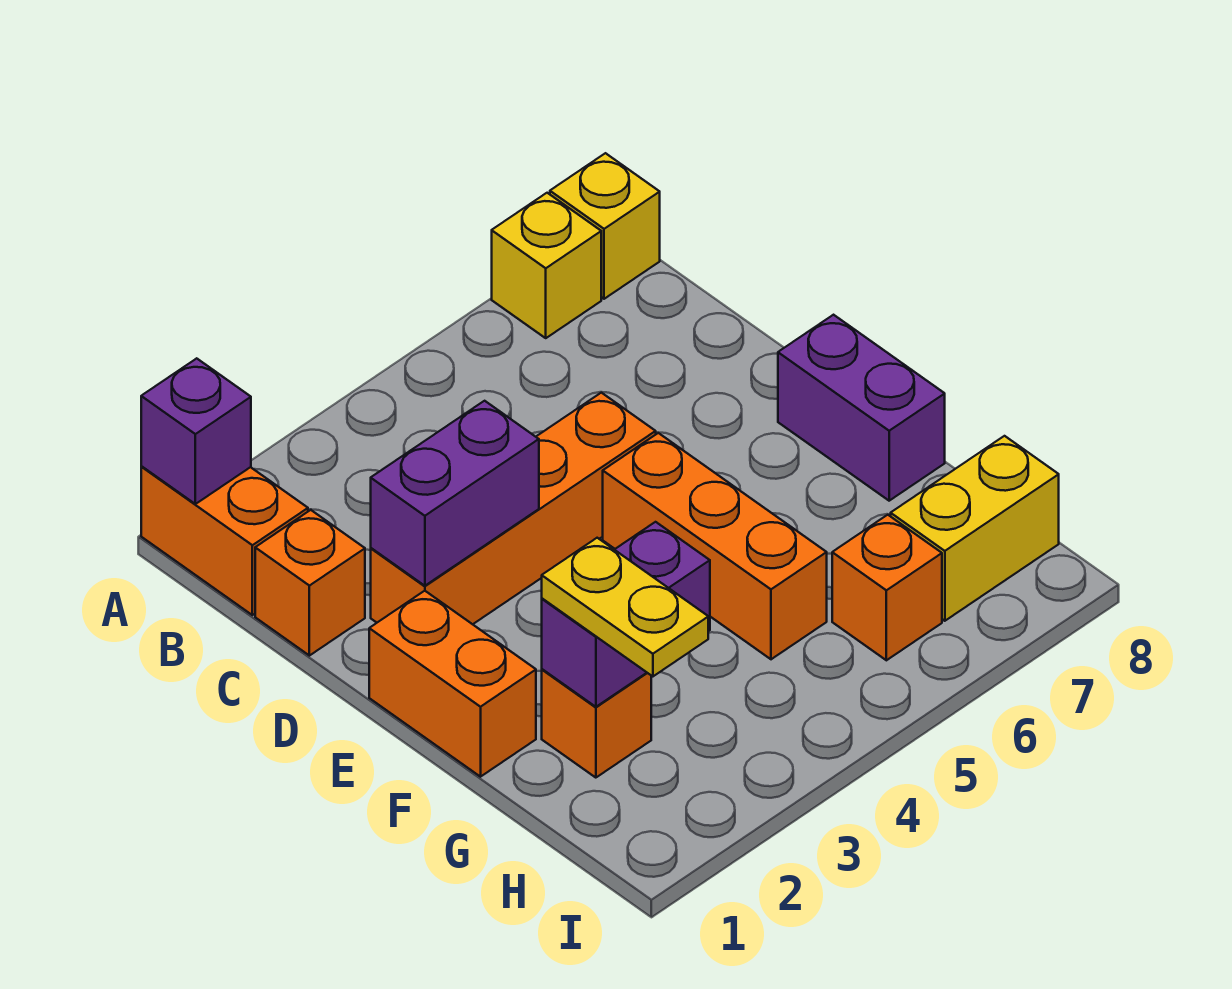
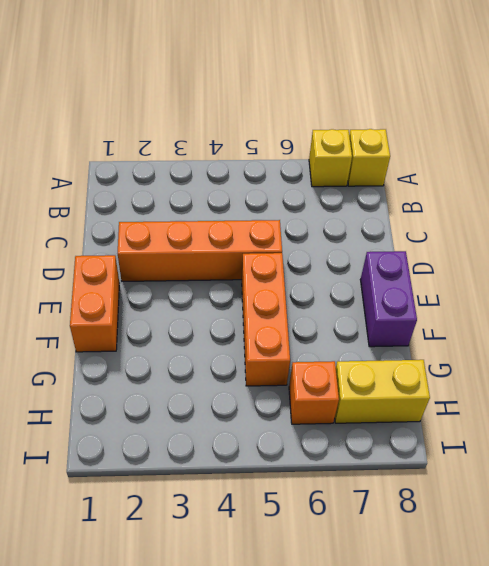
none -> orange 1x2 brick [141,467,308,615]
none -> orange 1x1 brick [255,510,365,656]
none -> orange 1x1 brick [542,669,651,778]

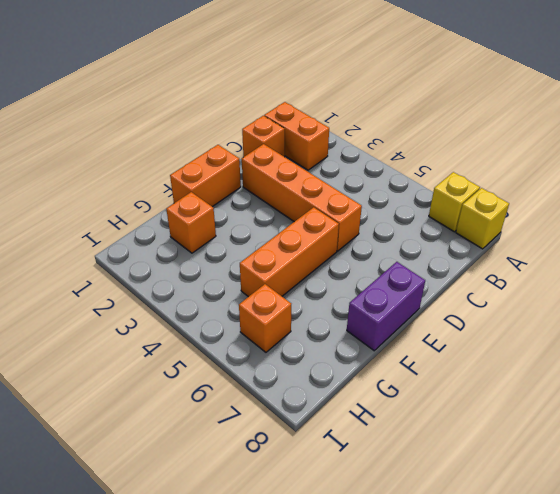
orange 1x2 brick [264,102,329,170] -> orange 1x2 brick turned to [141,467,308,615]
none -> yellow 1x2 brick [891,436,1059,621]
none -> purple 1x1 brick [141,358,251,504]
none -> purple 1x2 brick [371,401,539,586]

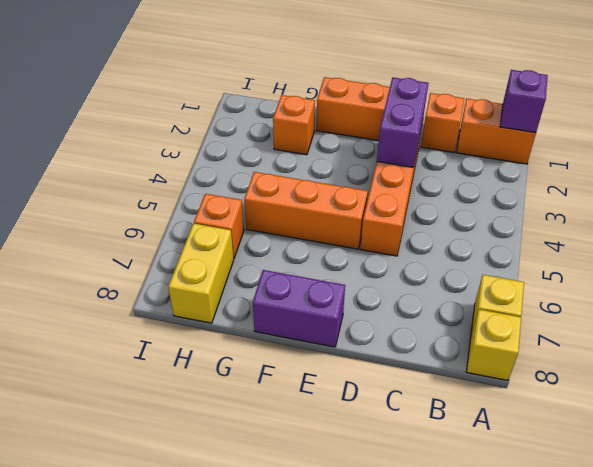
none -> purple 1x2 brick [542,522,710,707]
none -> yellow 1x2 plate [542,538,708,676]

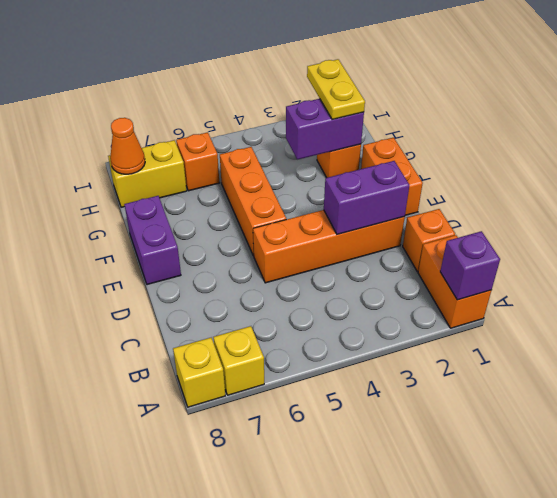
orange 1x1 cone [110,118,145,174] -> none

